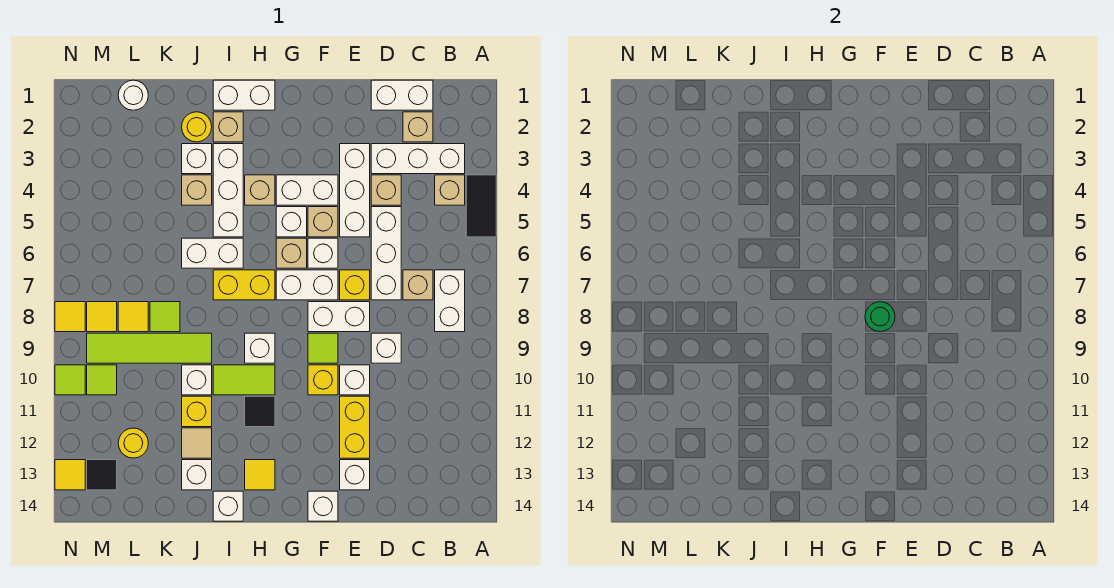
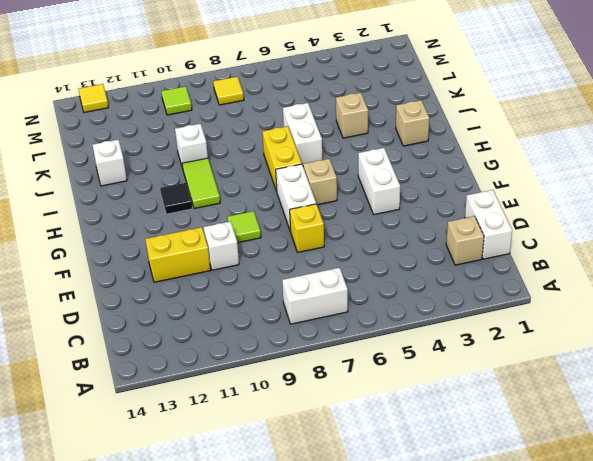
none -> black 1x2 tile [466,175,496,237]
none -> white 1x3 brick [371,144,465,174]
none -> tan 1x1 brick [435,175,465,205]
none -> tan 1x1 brick [403,270,433,300]

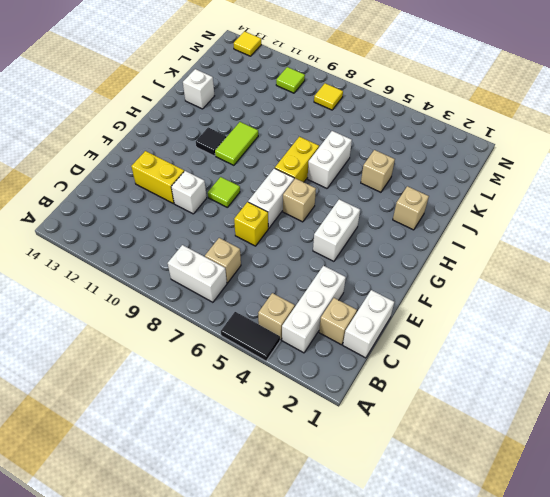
none -> tan 1x1 brick [371,175,401,205]
none -> white 1x3 brick [371,207,401,300]
none -> white 1x1 brick [371,333,401,363]
none -> white 1x3 brick [340,144,370,237]

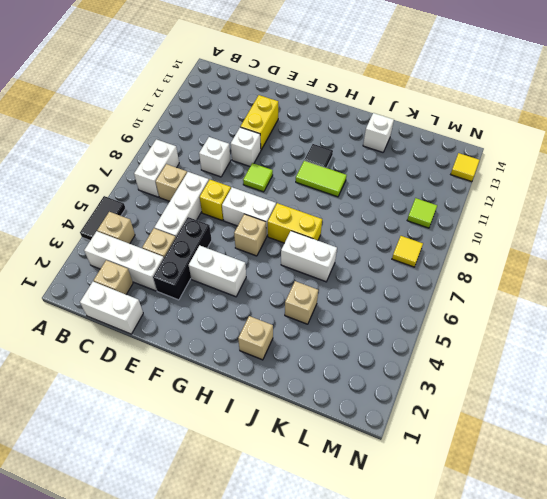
black 1x3 brick [153,217,212,300] -> white 1x3 brick [340,144,370,237]
none -> white 1x2 brick [308,302,370,332]
none -> white 1x1 brick [340,460,370,490]
none -> tan 1x1 brick [308,207,338,237]
none -> white 1x1 brick [308,238,338,268]

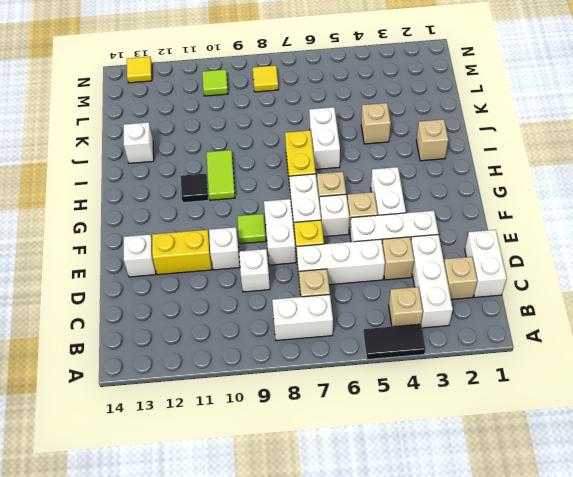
none -> yellow 1x1 brick [308,365,338,395]
none -> white 1x1 brick [308,491,338,521]
none -> white 1x1 brick [276,207,307,237]
none -> white 1x2 brick [213,80,275,110]

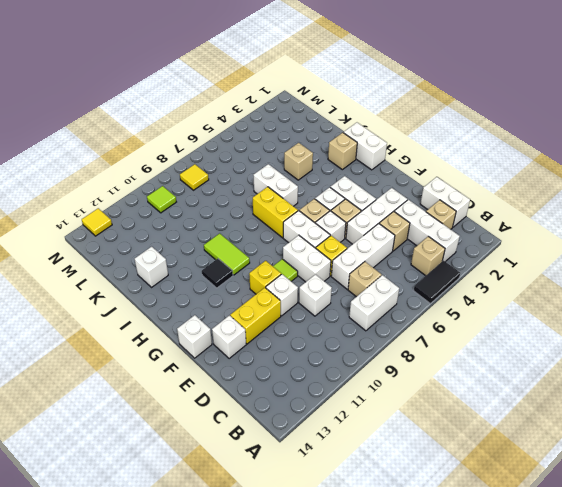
none -> tan 1x1 brick [245,175,275,205]
none -> white 1x1 brick [245,333,275,363]
none -> yellow 1x1 tile [245,460,275,490]
none -> white 1x3 brick [213,144,243,237]

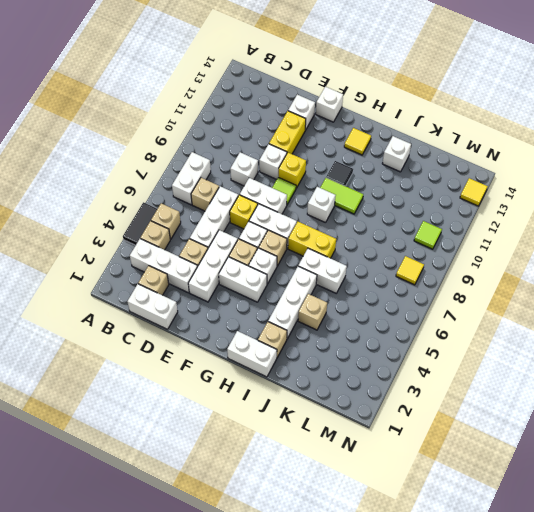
tan 1x1 brick [151,203,181,239] -> tan 1x1 brick moved to [245,175,275,205]
none -> white 1x1 brick [213,491,243,521]
none -> yellow 1x1 round brick [182,112,212,142]
none -> white 1x1 brick [182,144,212,174]
none -> lime 1x4 tile [87,333,212,363]

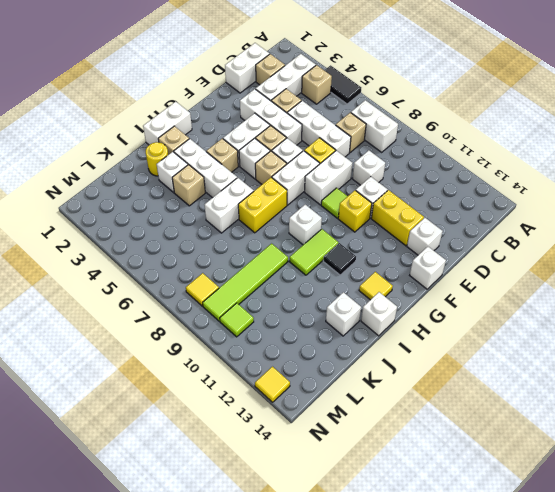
none -> white 1x1 brick [182,365,212,395]
none -> yellow 1x1 brick [182,396,212,427]
none -> tan 1x1 tile [182,428,212,458]
none -> lime 1x1 tile [150,302,180,332]

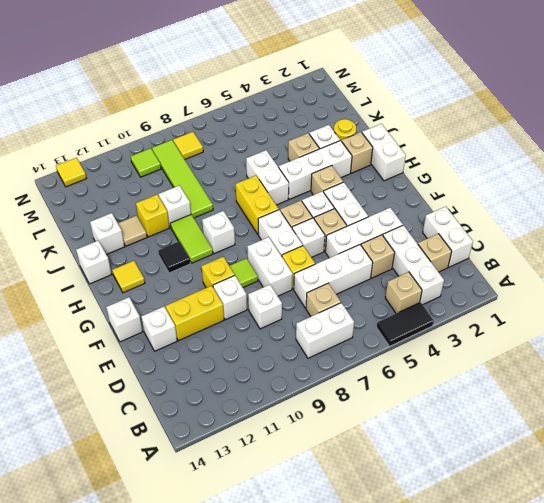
none -> lime 1x1 tile [150,302,180,332]
none -> white 1x1 round brick [118,80,148,110]
none -> yellow 1x1 tile [118,302,148,332]
none -> yellow 1x1 round brick [118,428,148,458]

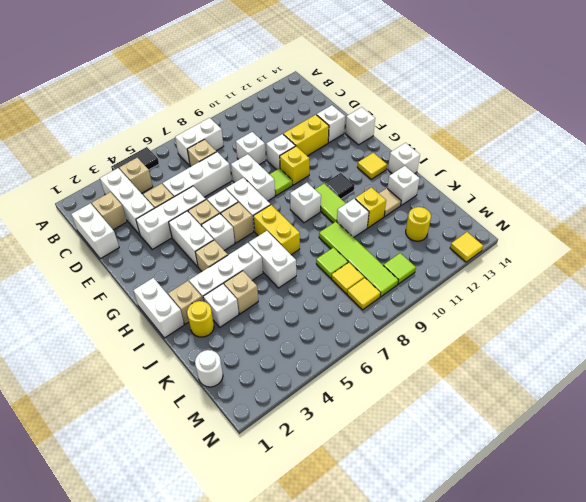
none -> yellow 1x1 brick [340,270,370,300]
none -> black 1x1 tile [87,460,117,490]
none -> yellow 1x1 tile [55,302,85,332]
none -> lime 1x1 tile [55,365,85,395]

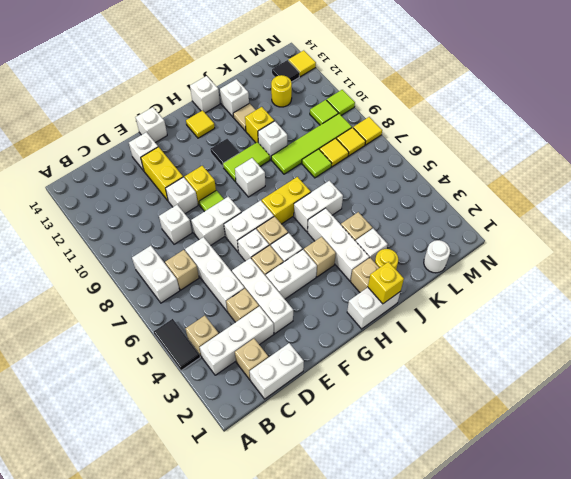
yellow 1x1 brick [368,262,404,304] -> yellow 1x1 brick moved to [340,270,370,300]
none -> green 1x1 round brick [865,302,895,332]

